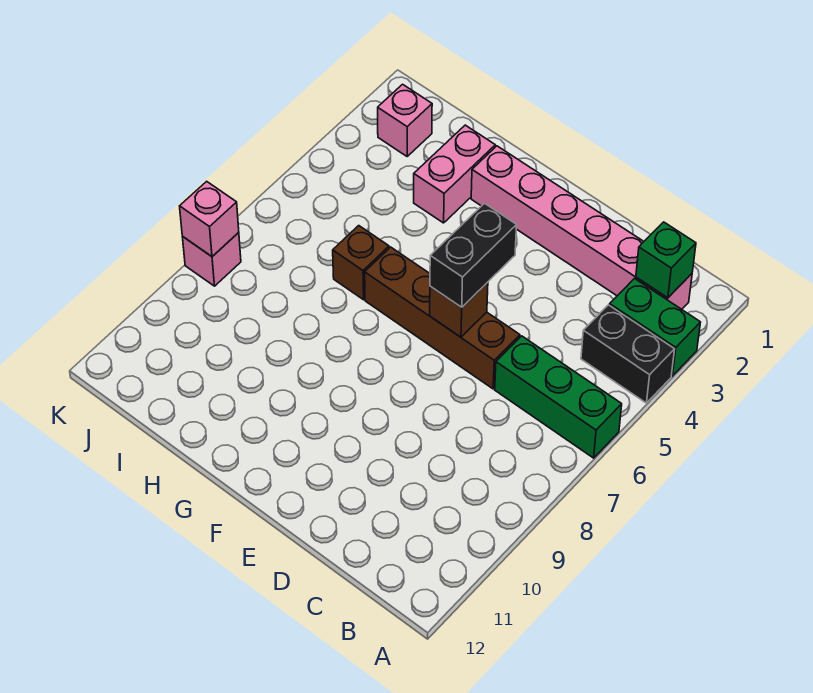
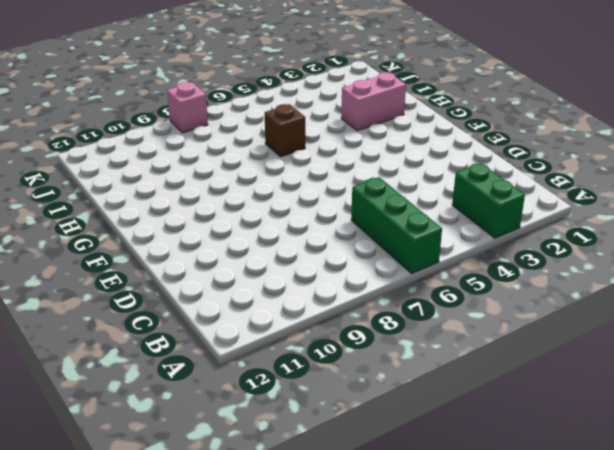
none -> black 1x2 brick [581,305,675,403]
none -> pink 1x6 brick [471,146,692,309]
none -> brown 1x4 brick [365,247,520,389]

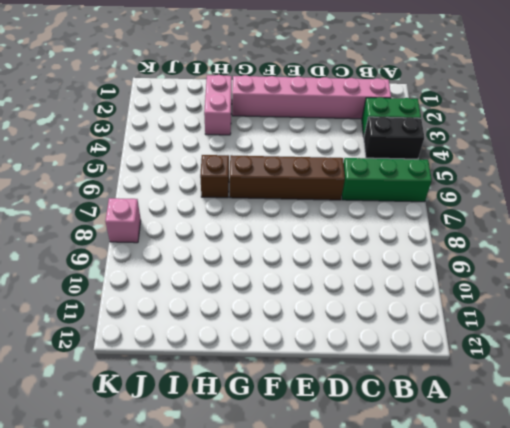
none -> pink 1x1 brick [378,84,432,156]
none -> green 1x1 brick [636,222,696,298]
none -> brown 1x1 brick [430,282,488,337]

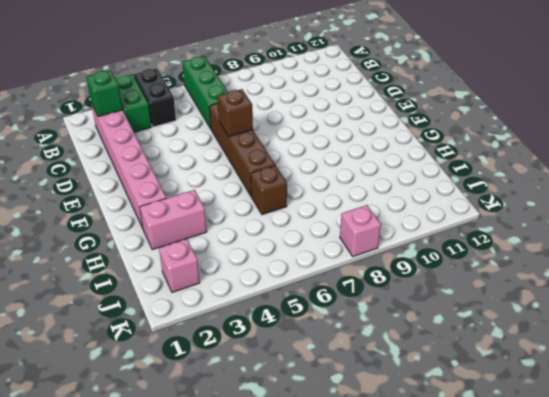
none -> pink 1x1 brick [180,181,239,256]
none -> black 1x2 brick [430,203,517,307]

